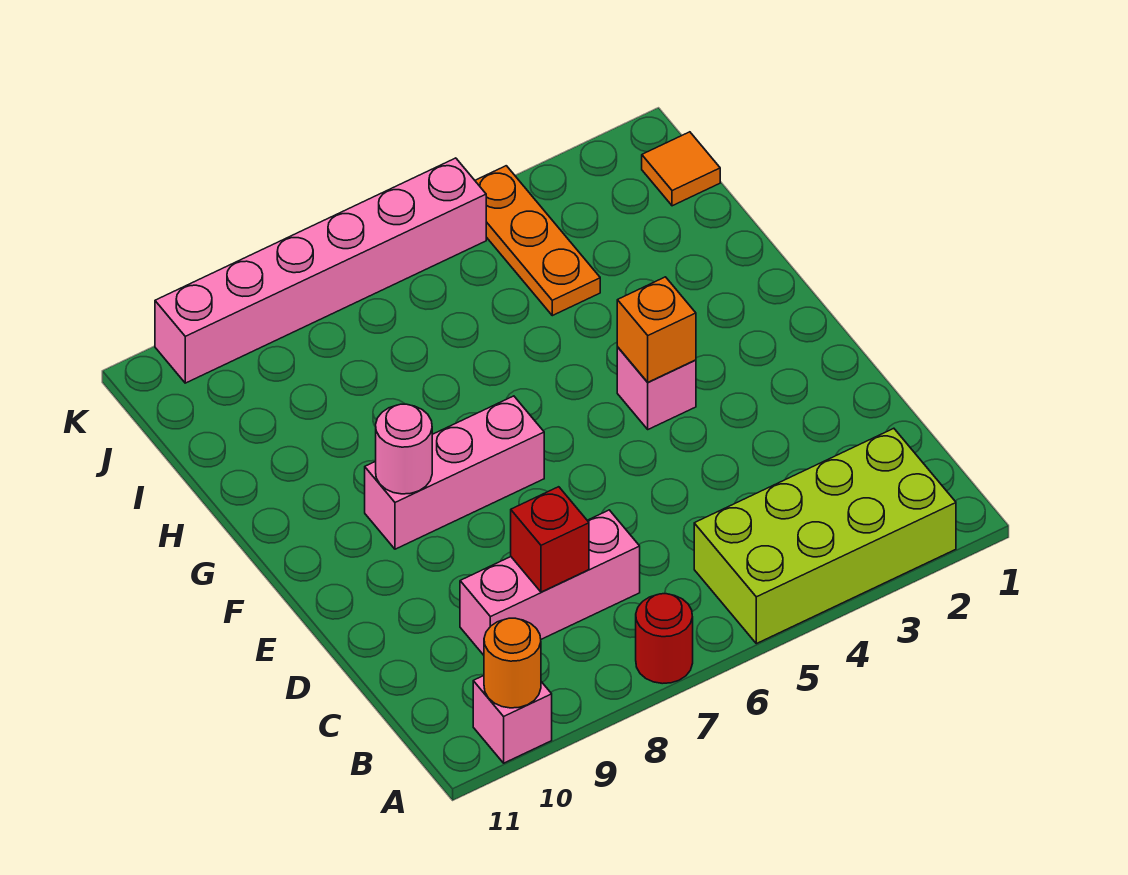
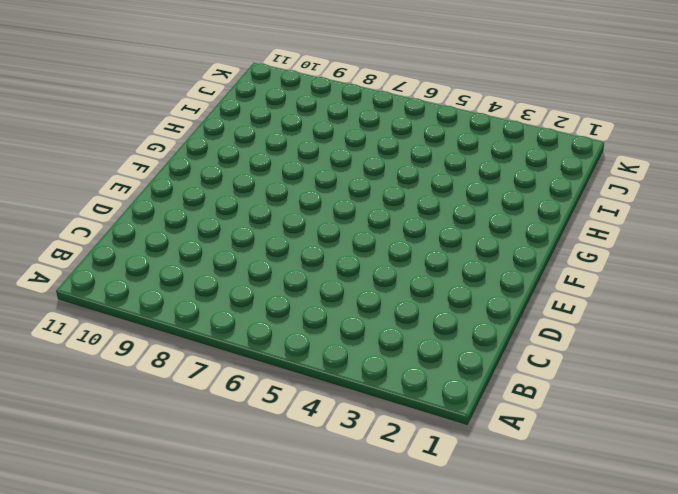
none -> lime 2x4 brick [694,428,956,644]
none -> red 1x1 round brick [636,594,693,684]
none -> pink 1x1 brick [473,676,552,763]

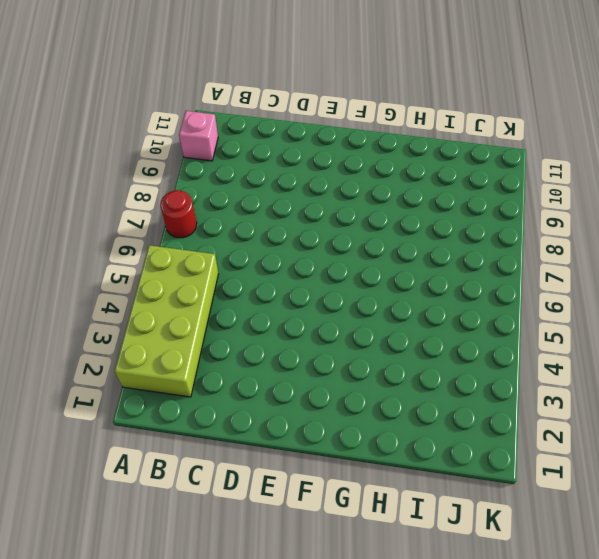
none -> pink 1x3 brick [460,510,640,655]
none -> pink 1x1 brick [617,347,696,429]
none -> pink 1x3 brick [365,396,544,549]

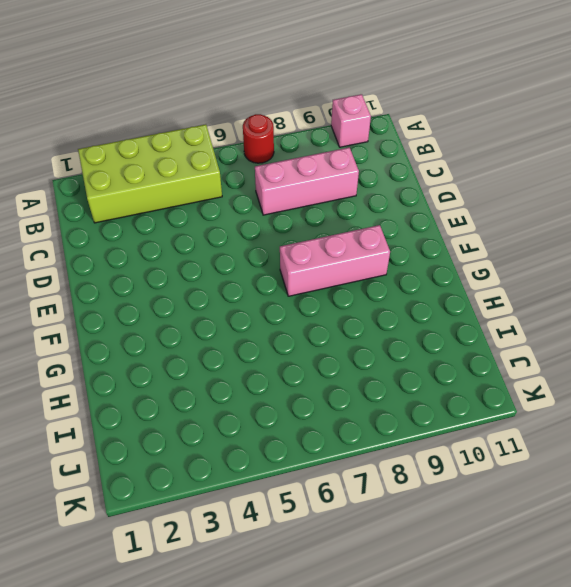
none -> pink 1x1 brick [617,347,696,429]
none -> orange 1x3 plate [475,166,600,316]
none -> orange 1x1 tile [642,132,720,206]

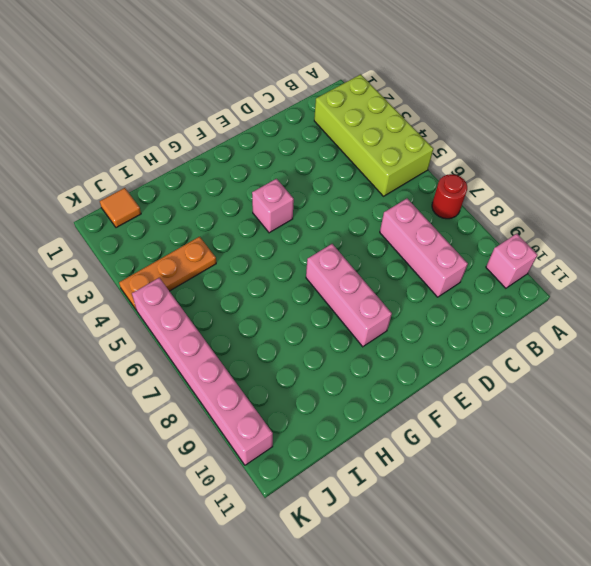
none -> orange 1x1 round brick [484,618,541,708]
none -> red 1x1 brick [511,487,589,592]
none -> orange 1x1 brick [617,277,696,382]

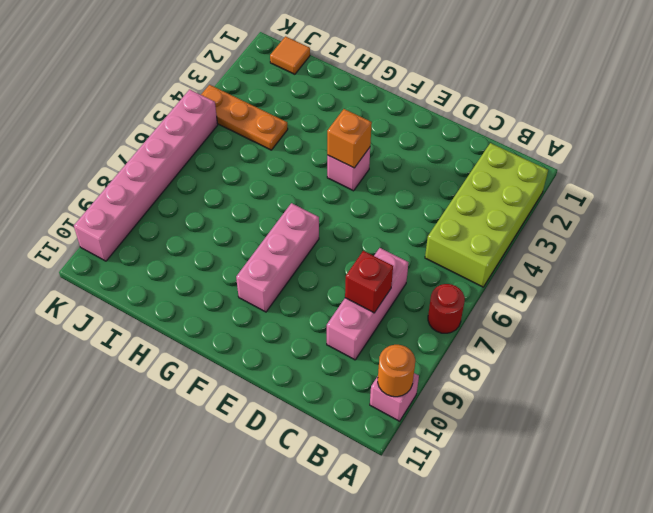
none -> pink 1x1 round brick [376,404,432,494]

